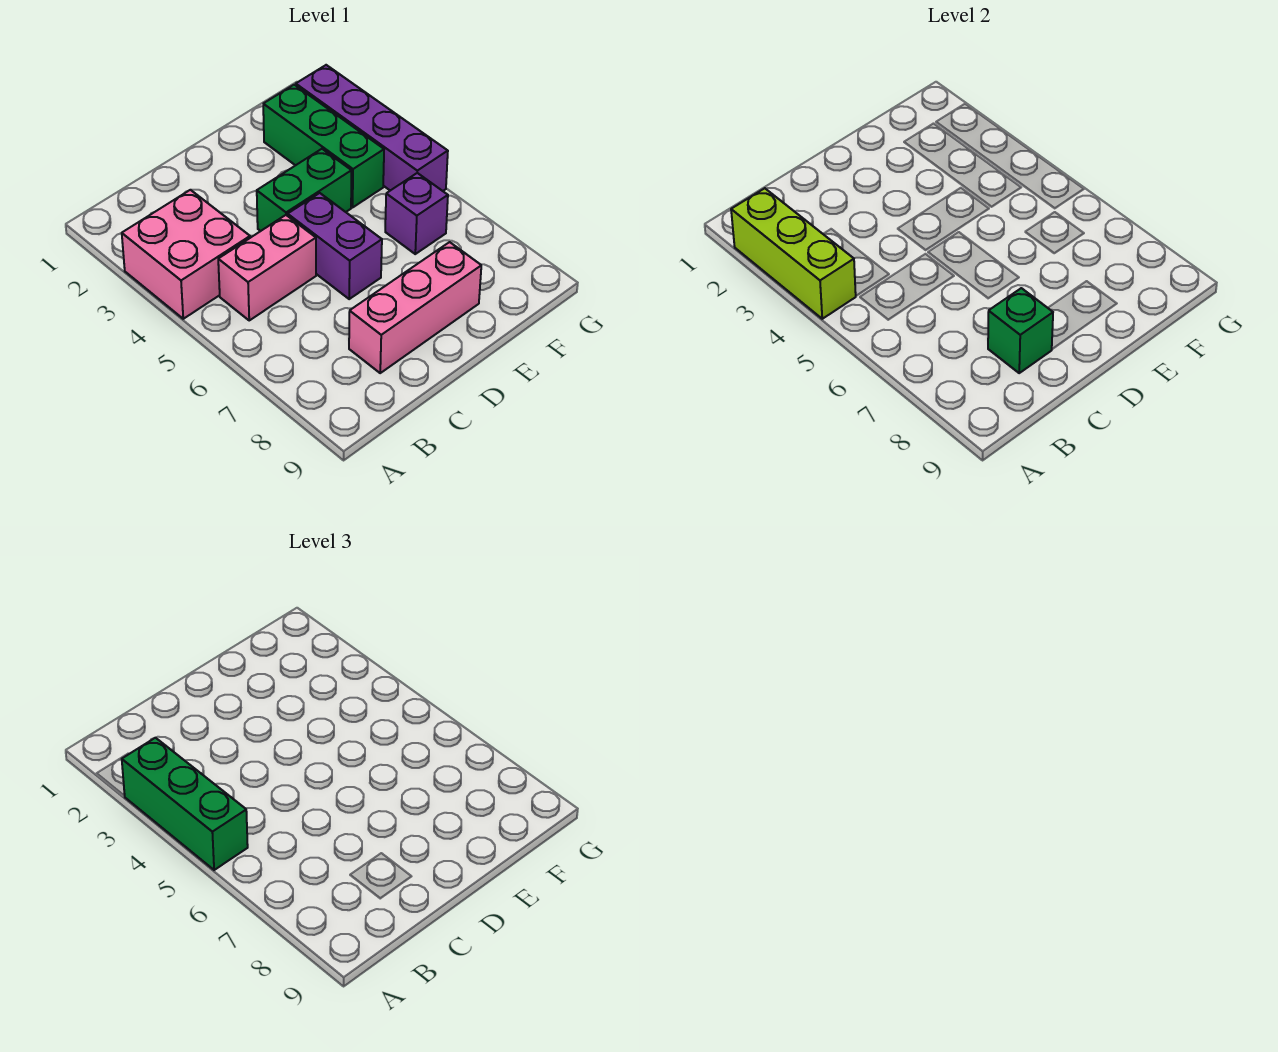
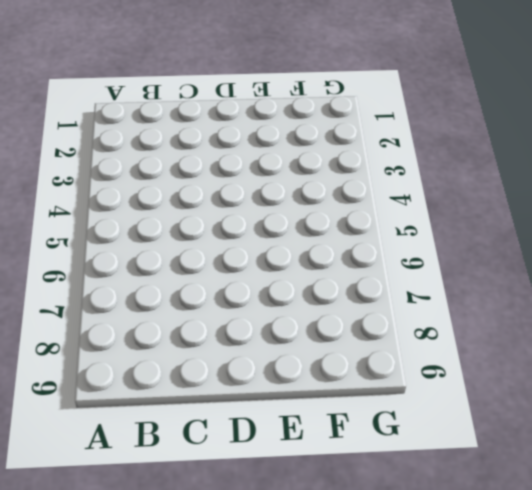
none -> pink 2x2 brick [122,190,250,319]
none -> pink 1x2 brick [218,215,316,320]

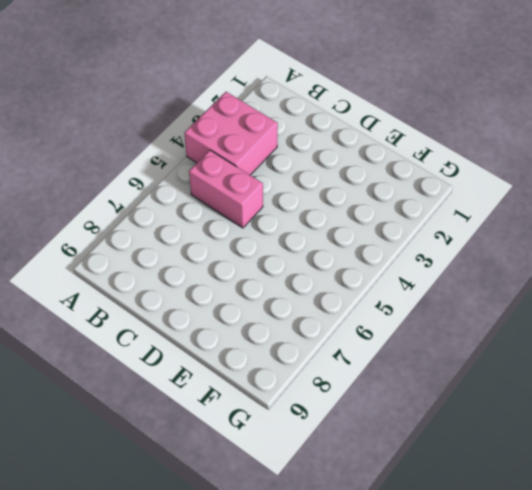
none -> pink 1x3 brick [349,242,481,373]
none -> green 1x2 brick [257,149,352,231]

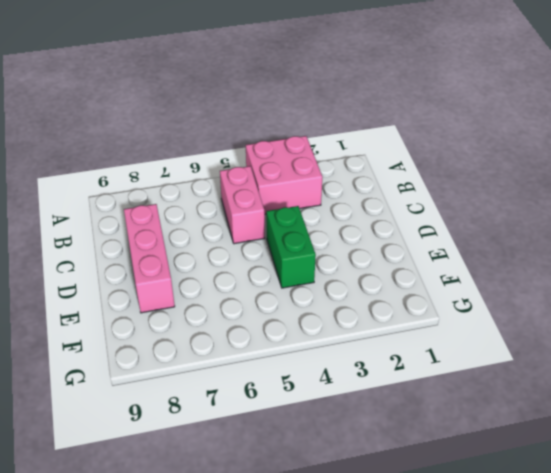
none -> purple 1x2 brick [288,193,382,299]
none -> green 1x3 brick [263,85,384,207]

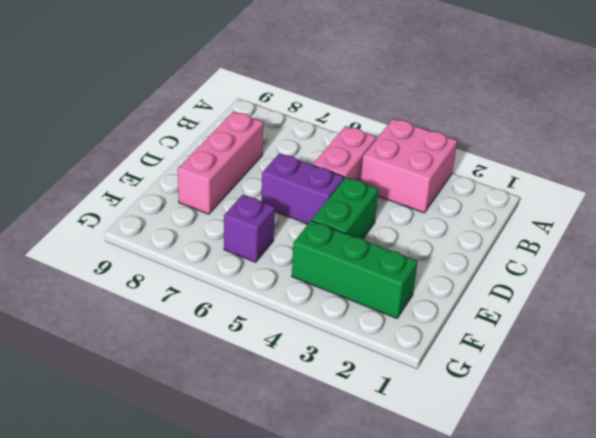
none -> purple 1x4 brick [296,65,448,191]
none -> lime 1x3 brick [731,188,856,319]

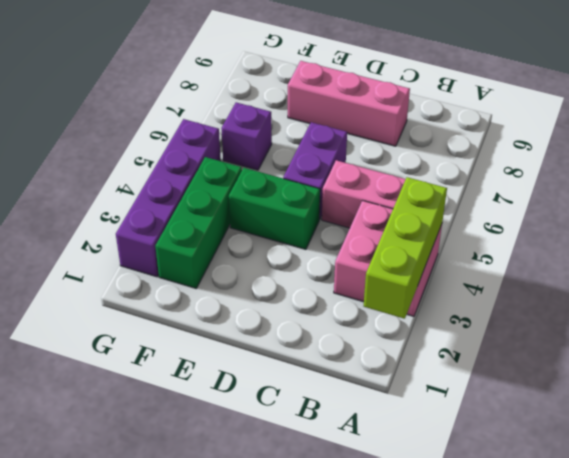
none -> green 1x1 brick [988,288,1053,373]
none -> green 1x3 brick [122,738,248,870]

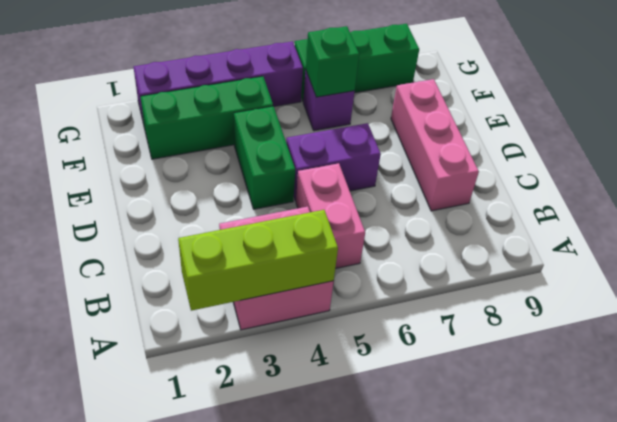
green 1x1 brick [306,26,359,97] -> green 1x1 brick moved to [988,288,1053,373]
green 1x3 brick [294,24,419,101] -> green 1x3 brick moved to [122,738,248,870]

